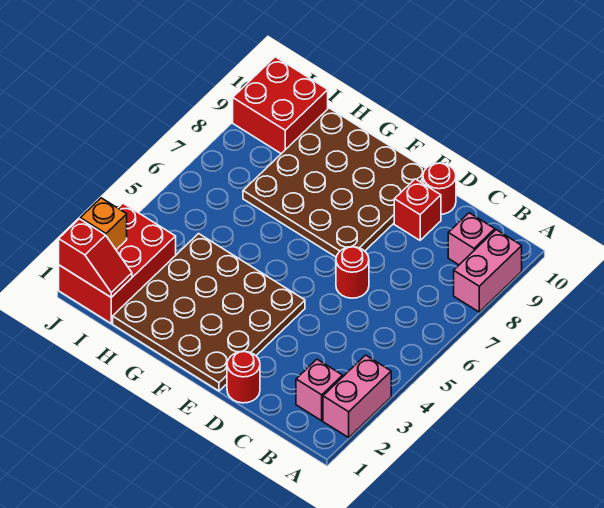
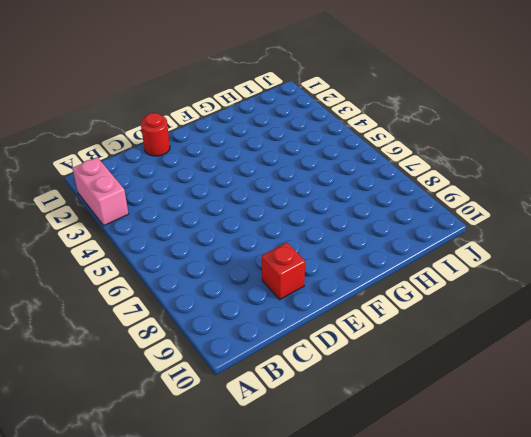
none -> pink 1x2 brick [454,230,522,312]
none -> pink 1x1 brick [296,359,343,421]
none -> pink 1x1 brick [448,213,495,265]

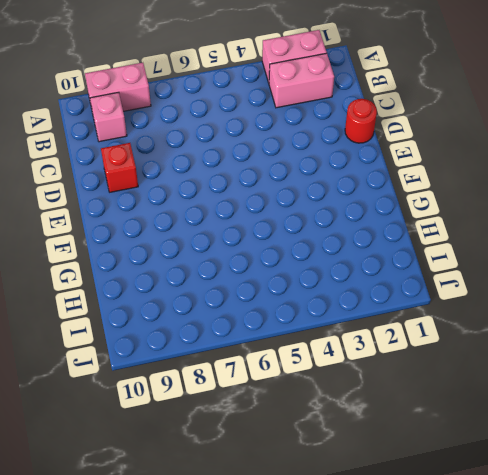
pink 1x2 brick [269,53,334,108] -> pink 1x1 brick [296,359,343,421]
none -> red 1x1 round brick [336,247,369,298]
none -> red 1x1 round brick [423,163,456,214]
none -> brown 4x4 plate [113,234,305,391]

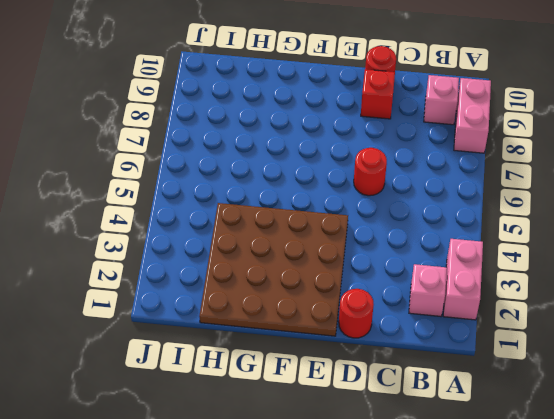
none -> brown 4x4 plate [243,108,426,257]
none -> red 2x3 brick [59,203,176,323]
none -> red 2x2 brick [233,57,328,154]

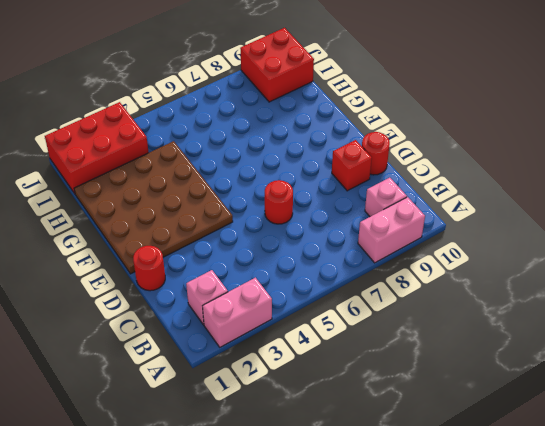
none -> brown 4x4 plate [243,108,426,257]
none -> red 1x2 slope [59,219,132,297]
none -> orange 1x1 brick [80,198,127,250]

